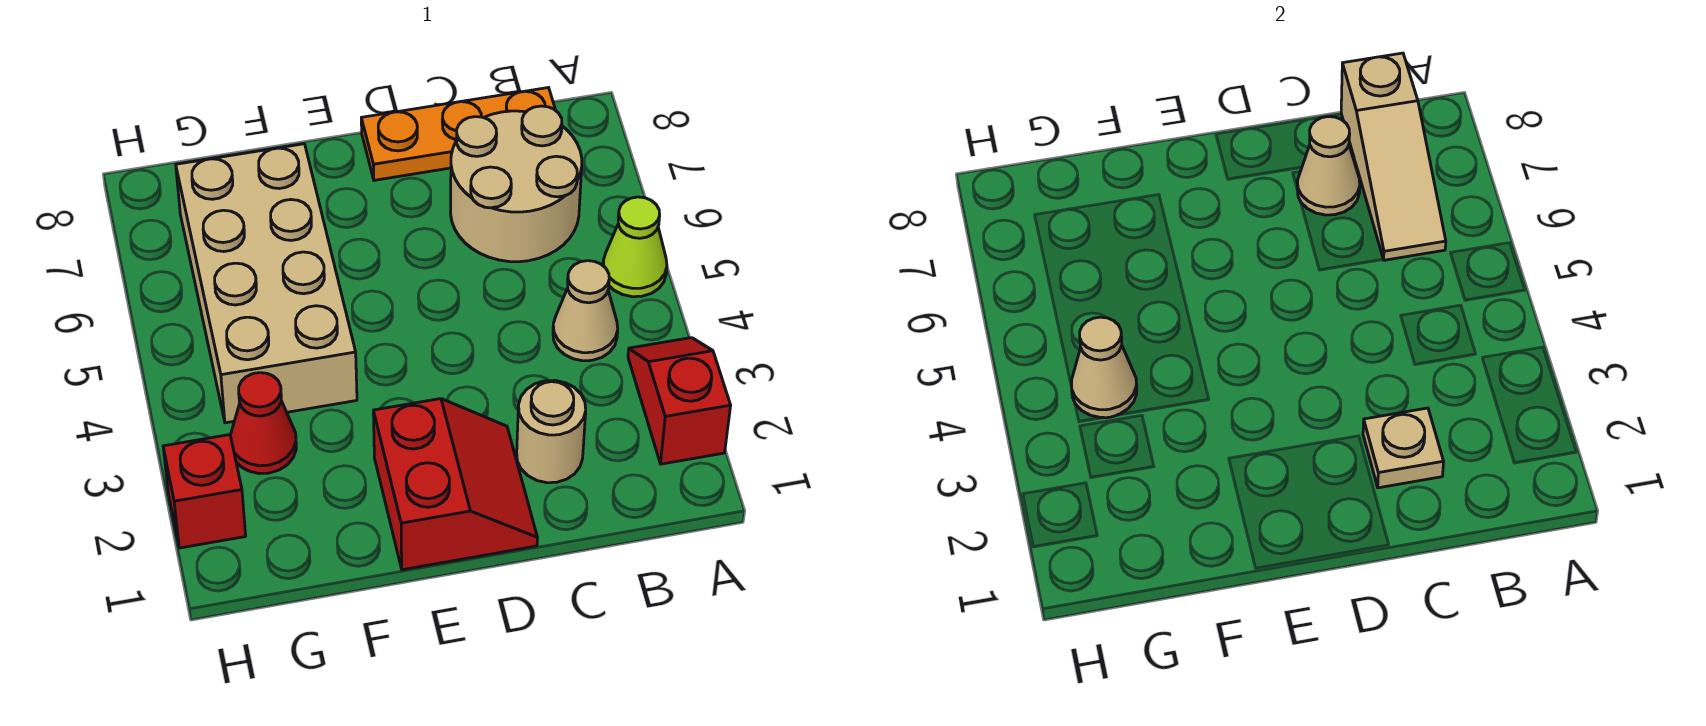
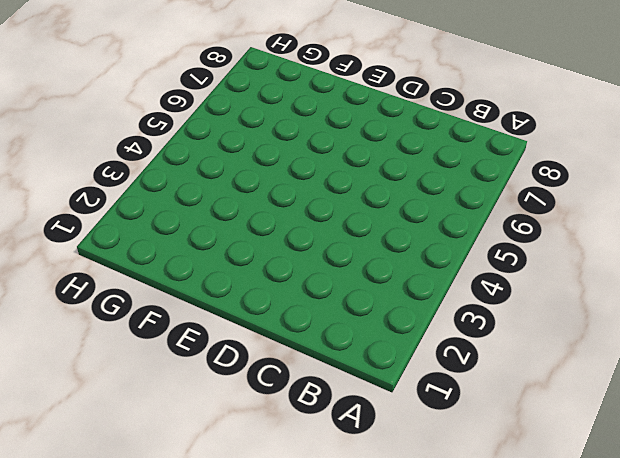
none -> red 1x2 slope [628,338,731,464]
none -> lime 1x1 cone [603,197,667,297]
none -> tan 1x1 cone [553,261,618,361]

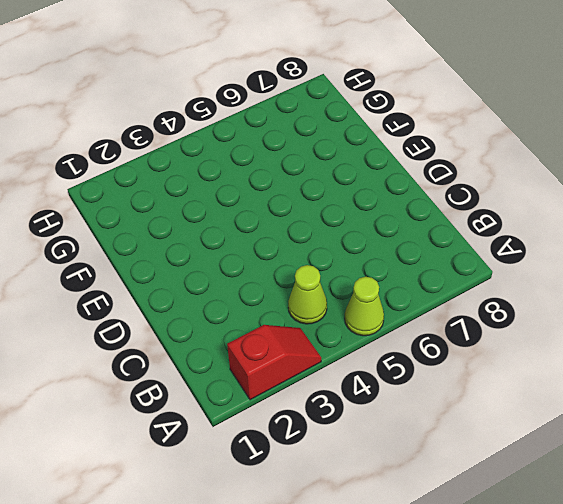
lime 1x1 cone [288,265,327,324] -> tan 1x1 cone [553,261,618,361]
none -> tan 2x2 round brick [450,106,582,262]
none -> orange 1x3 plate [361,88,555,180]
none -> tan 1x1 round brick [517,380,586,483]

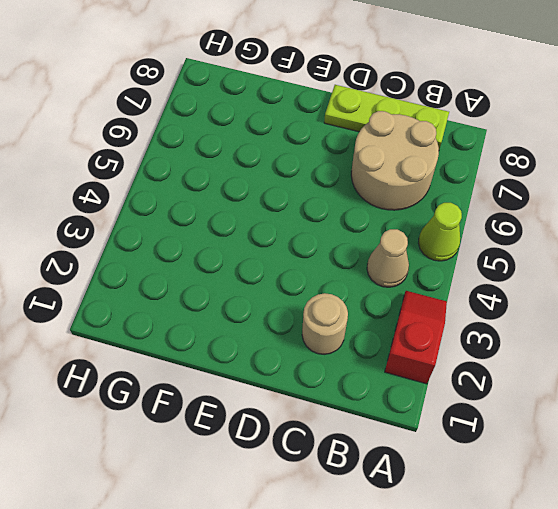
lime 1x3 plate [324,85,449,149] -> orange 1x3 plate [361,88,555,180]
none -> red 2x2 slope [373,399,537,570]
none -> tan 2x4 brick [176,144,357,423]
none -> red 1x1 cone [230,373,296,474]

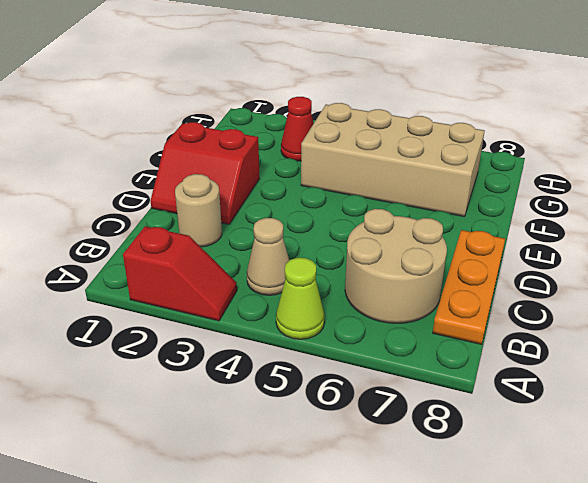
none -> red 1x1 brick [163,435,246,548]
none -> tan 1x3 slope [1341,53,1446,260]
none -> tan 1x1 plate [1363,408,1444,488]

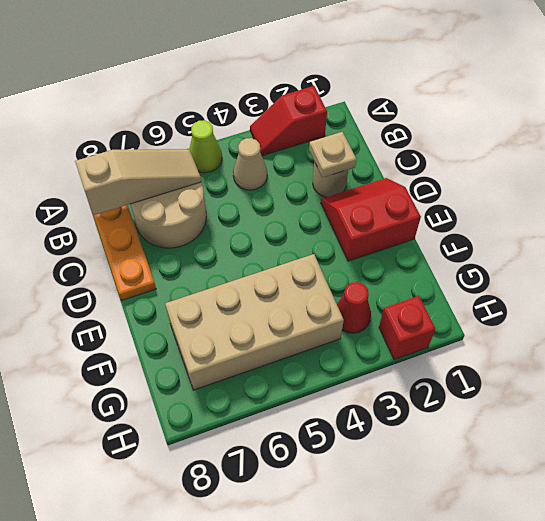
none -> tan 1x1 cone [1297,117,1360,215]
none -> tan 1x1 cone [1072,317,1137,418]

